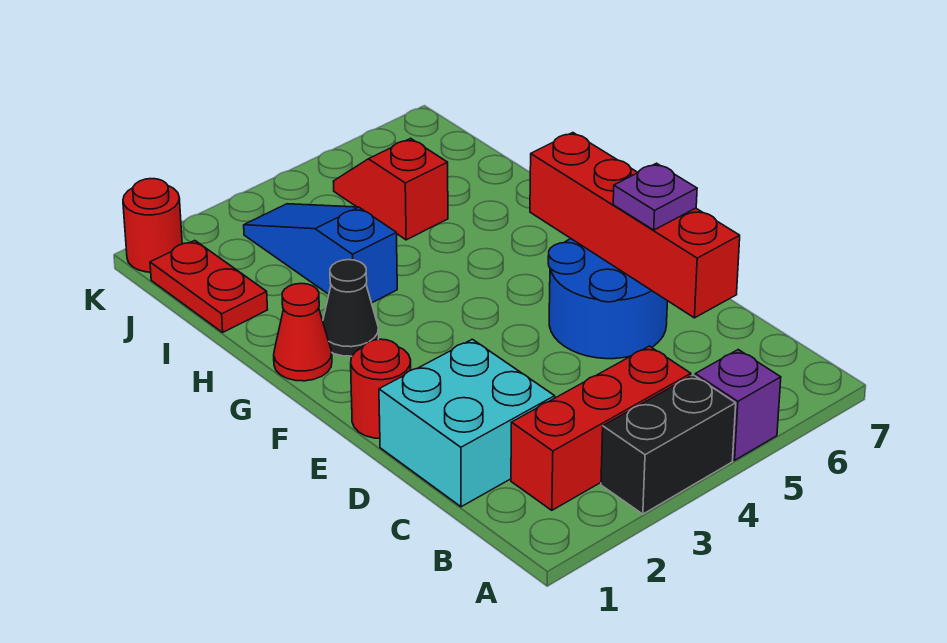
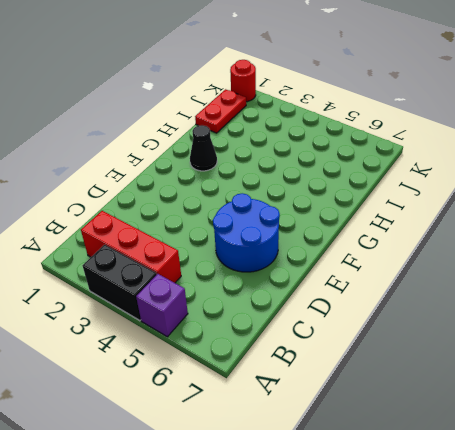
none -> cyan 2x2 brick [379,339,555,507]
none -> red 1x1 round brick [351,339,411,438]
none -> red 1x1 cone [274,284,332,381]

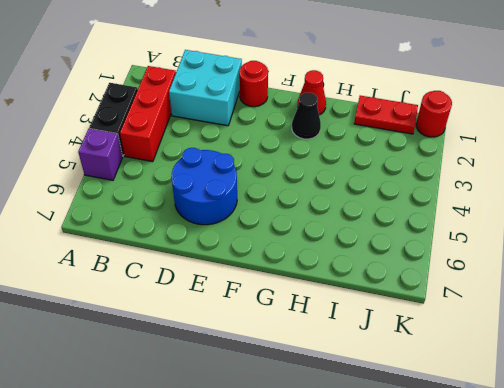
none -> blue 1x3 slope [244,204,397,303]
none -> red 1x2 slope [333,138,448,240]
none -> red 1x4 brick [530,133,740,318]

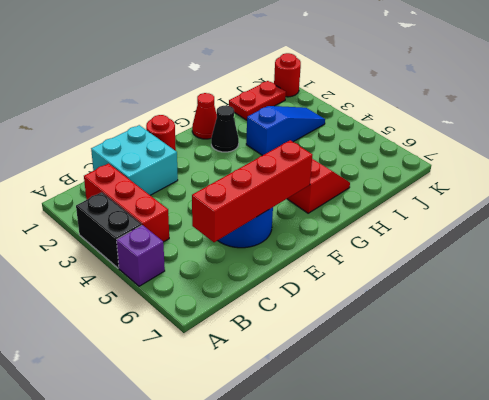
red 1x2 slope [287,159,350,213] -> red 1x2 slope moved to [333,138,448,240]
none -> purple 1x1 plate [613,163,697,230]

